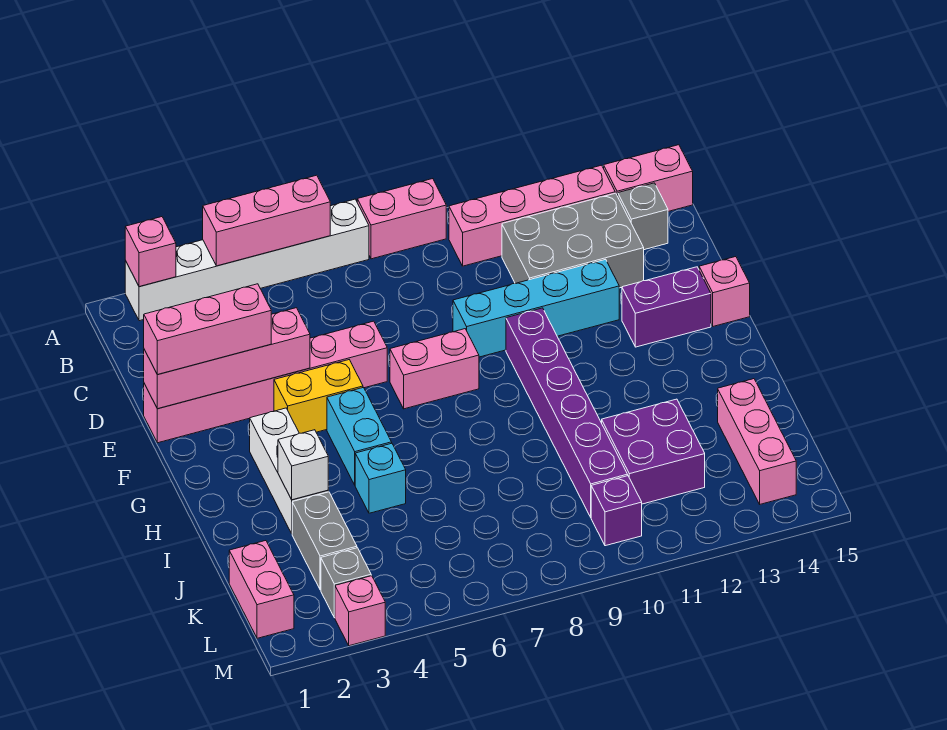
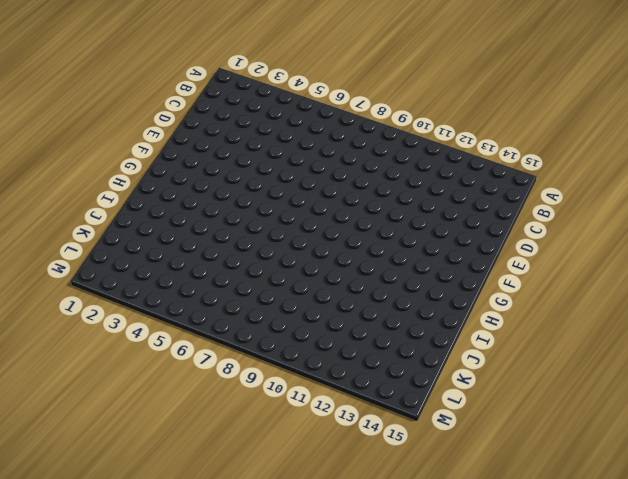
none -> white 1x6 brick [125,199,369,321]
none -> pink 1x2 brick [357,179,446,259]
none -> pink 1x4 brick [449,165,615,266]

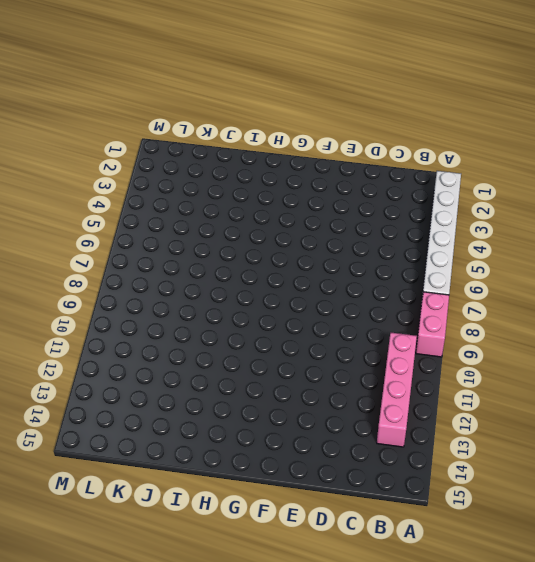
none -> pink 1x2 brick [604,145,693,211]
none -> grey 2x3 brick [502,193,644,288]
none -> grey 1x1 brick [618,183,668,250]

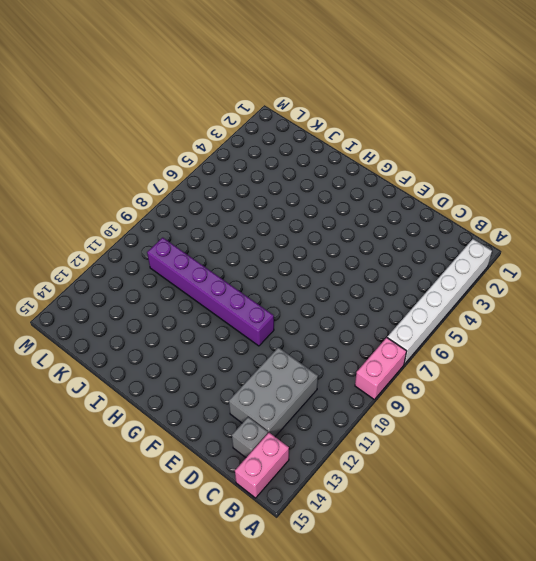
none -> pink 1x4 brick [449,165,615,266]
none -> pink 1x6 brick [144,321,387,443]
none -> cyan 1x4 brick [453,259,619,357]

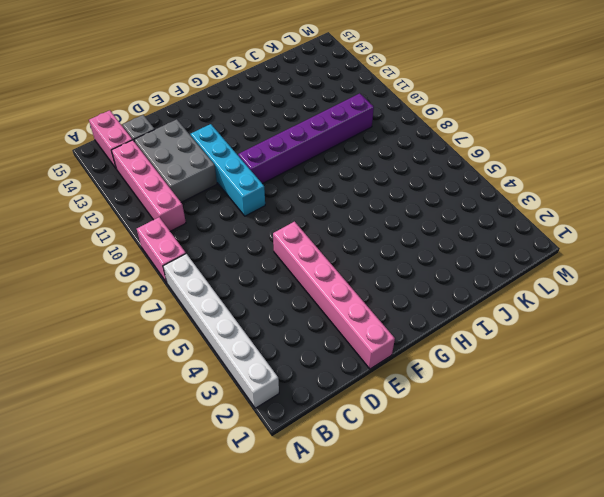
none -> yellow 1x2 brick [274,360,363,433]
none -> pink 1x2 brick [390,329,479,409]
none -> purple 1x2 brick [622,267,711,347]

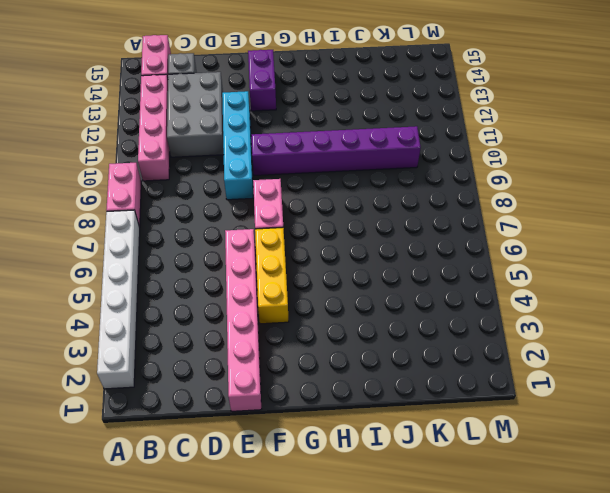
yellow 1x3 brick [255,228,289,324] -> yellow 1x2 brick [274,360,363,433]
none -> pink 1x1 brick [699,257,750,326]
none -> white 1x3 brick [250,408,328,533]
none -> cyan 1x2 brick [327,388,392,485]

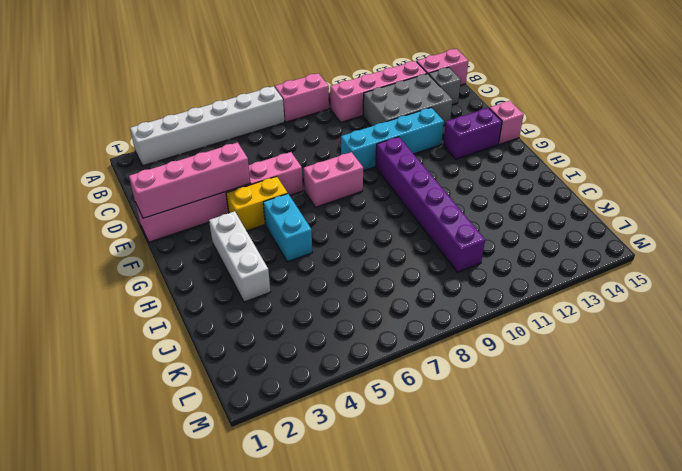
none -> cyan 1x1 brick [355,443,406,513]
none -> grey 1x2 brick [292,492,357,590]
none -> purple 2x2 brick [602,399,705,504]

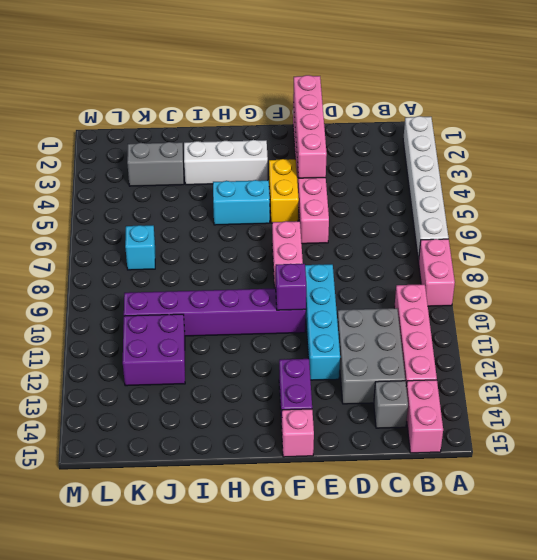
purple 1x1 brick [276,264,306,310] -> purple 1x1 brick moved to [591,476,642,546]
cyan 1x1 brick [125,225,155,270] -> cyan 1x1 brick moved to [355,443,406,513]
none -> pink 1x3 brick [718,379,796,504]
none -> pink 1x2 brick [229,541,294,638]
none -> grey 1x1 brick [321,548,371,618]

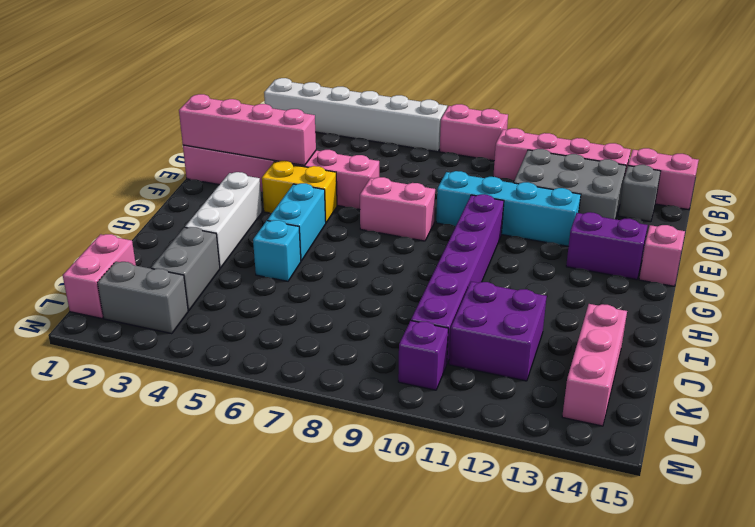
grey 1x2 brick [97,262,188,334] -> grey 1x1 brick [321,548,371,618]
none -> pink 1x1 brick [335,576,385,646]
none -> pink 1x1 brick [125,217,176,287]
none -> pink 1x3 brick [203,175,330,266]

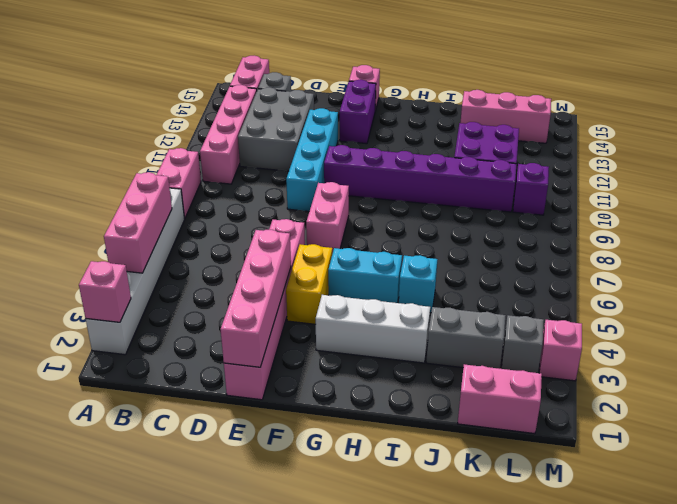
none -> white 1x1 brick [278,430,328,500]
none -> pink 1x3 brick [144,284,271,375]

